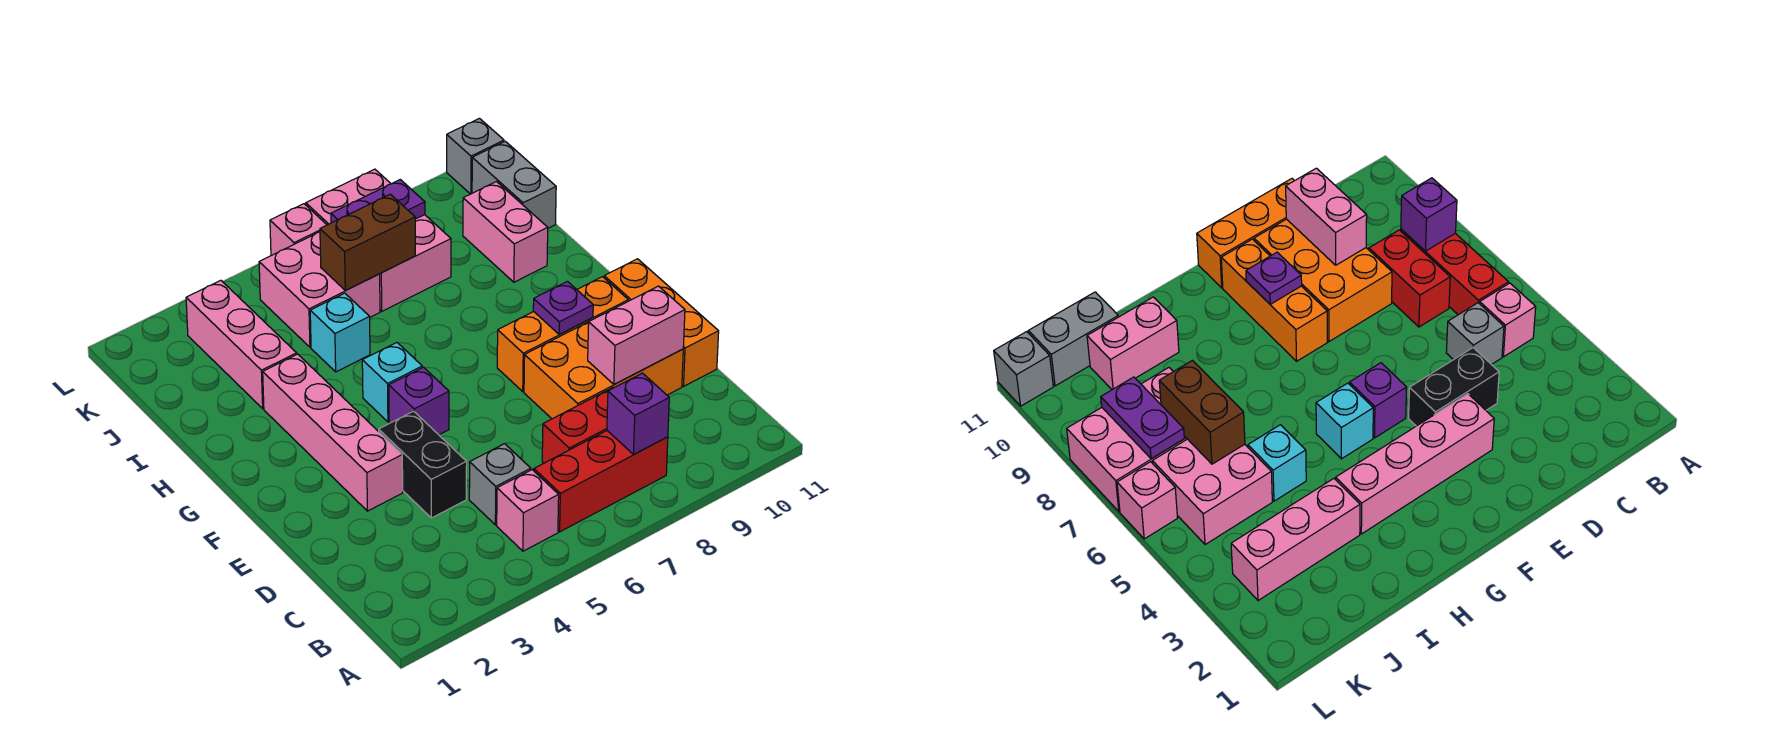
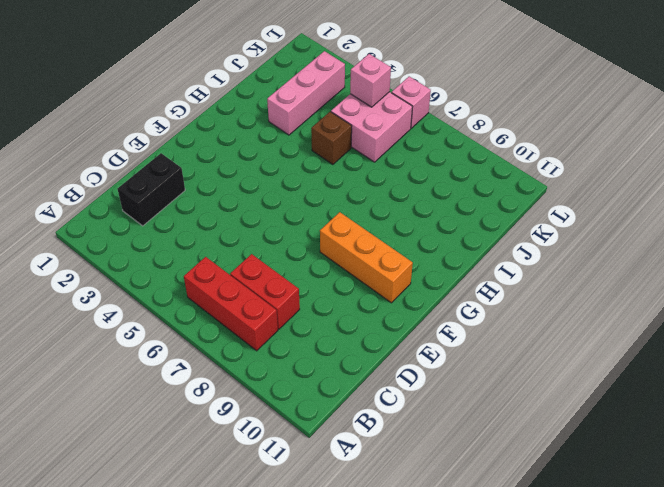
black 1x2 brick [117,153,185,226] -> black 1x2 brick moved to [379,411,467,518]
brown 1x1 brick [311,112,352,164] -> cyan 1x1 brick [310,293,370,372]
pink 1x1 brick [350,54,391,107] -> pink 1x1 brick moved to [497,470,559,551]
none -> grey 1x1 brick [469,444,531,525]
none -> orange 2x3 brick [524,322,683,419]
none -> orange 1x3 brick [604,259,719,386]

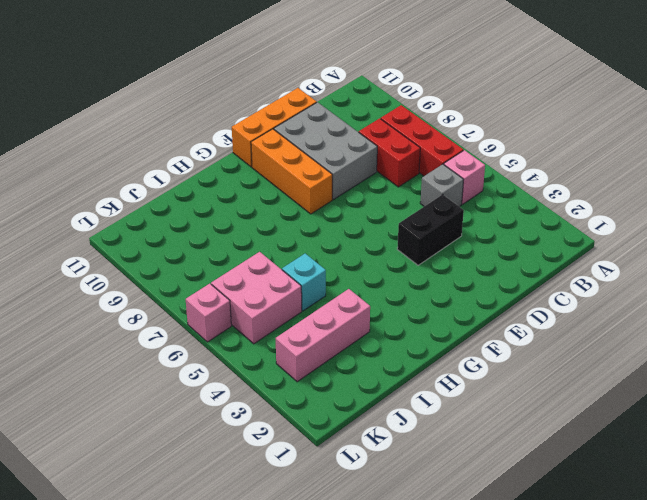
grey 2x3 brick [274,102,377,200] -> orange 2x3 brick [524,322,683,419]
none -> pink 1x4 brick [263,354,403,511]
none -> purple 1x1 brick [389,367,449,435]
none -> cyan 1x1 brick [362,343,422,422]

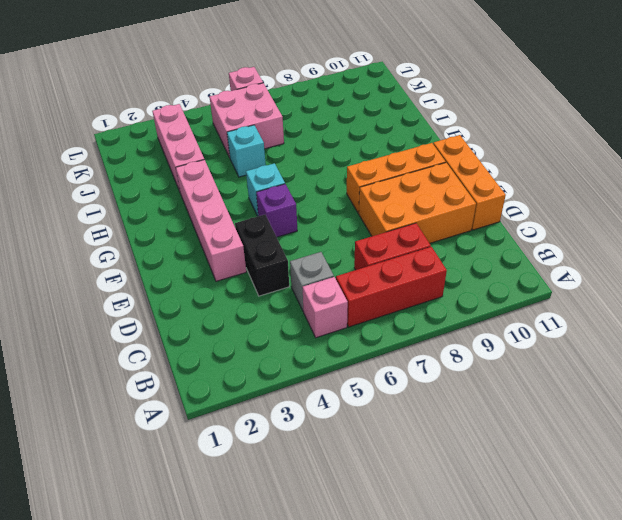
none -> pink 1x2 brick [463,182,548,282]
none -> pink 2x3 brick [306,169,451,311]
none -> grey 1x2 brick [472,141,556,228]

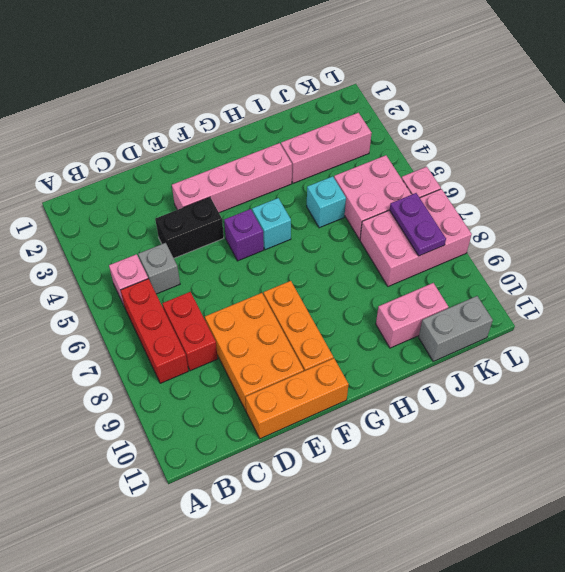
none -> grey 1x1 brick [447,118,504,194]
none -> purple 1x1 brick [607,373,669,454]
none -> pink 1x2 brick [588,286,685,384]

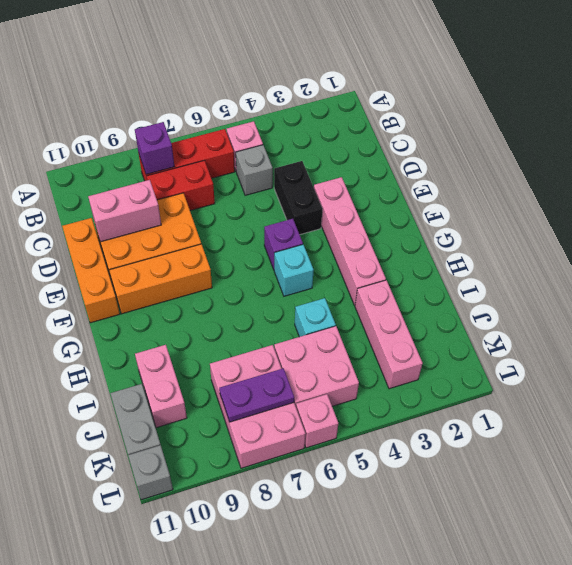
none -> purple 1x1 plate [533,282,593,335]
none -> brown 1x2 brick [320,194,415,290]

